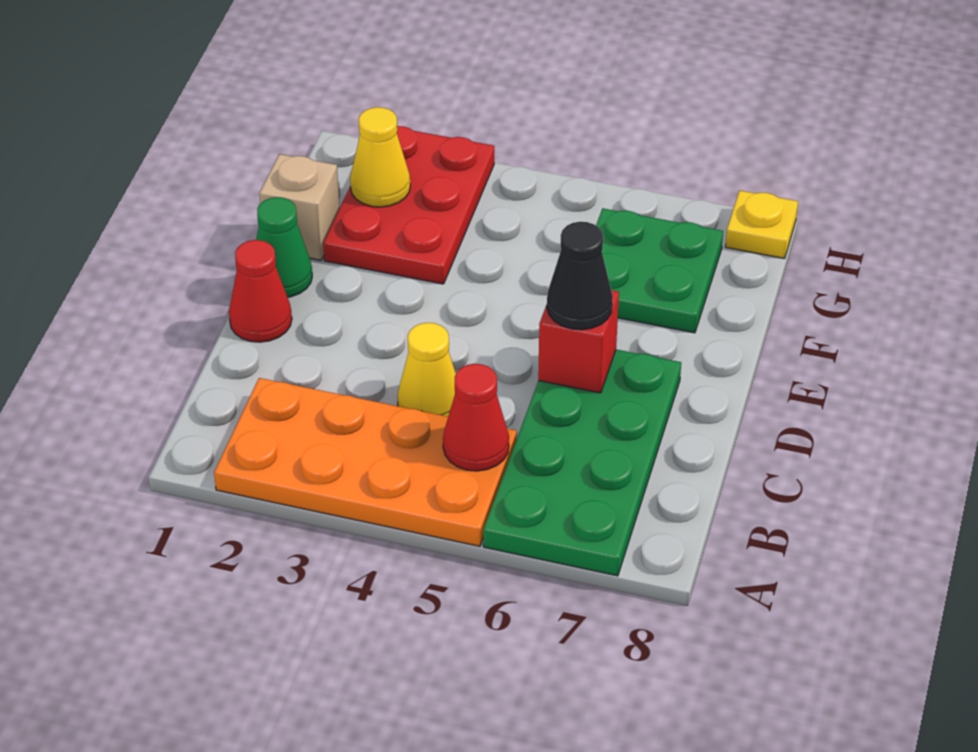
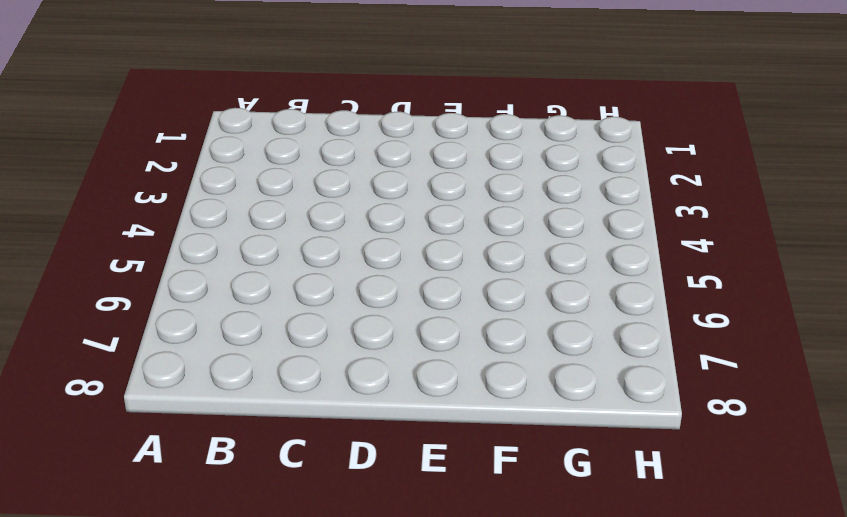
none -> orange 2x4 plate [214,378,517,546]
none -> green 2x4 plate [483,350,681,576]
none -> yellow 1x1 cone [397,323,456,416]

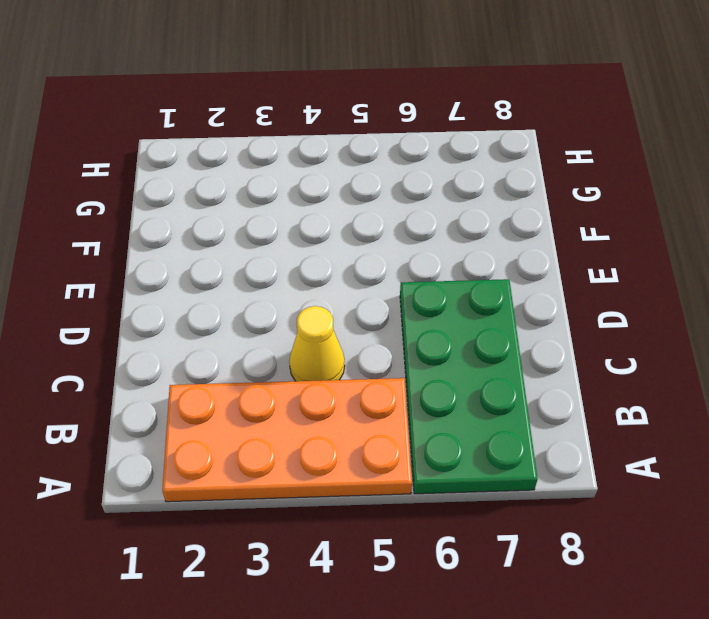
none -> red 1x1 cone [229,240,292,342]
none -> green 1x1 cone [256,197,312,297]
none -> tan 1x1 brick [259,154,339,260]

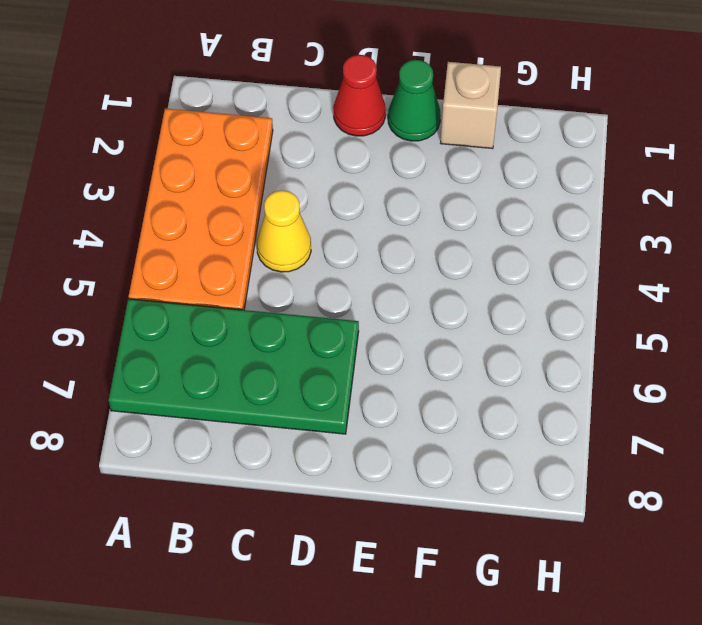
none -> red 2x3 plate [323,126,494,284]
none -> green 2x2 plate [596,208,723,333]
none -> yellow 1x1 plate [725,191,798,259]

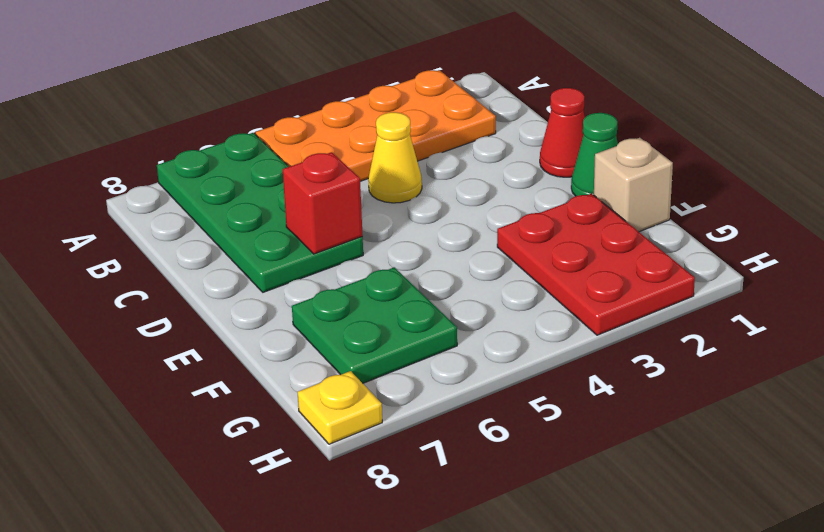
none -> red 1x1 cone [443,364,509,471]
none -> yellow 1x1 cone [350,107,410,207]
none -> black 1x1 cone [547,222,613,330]

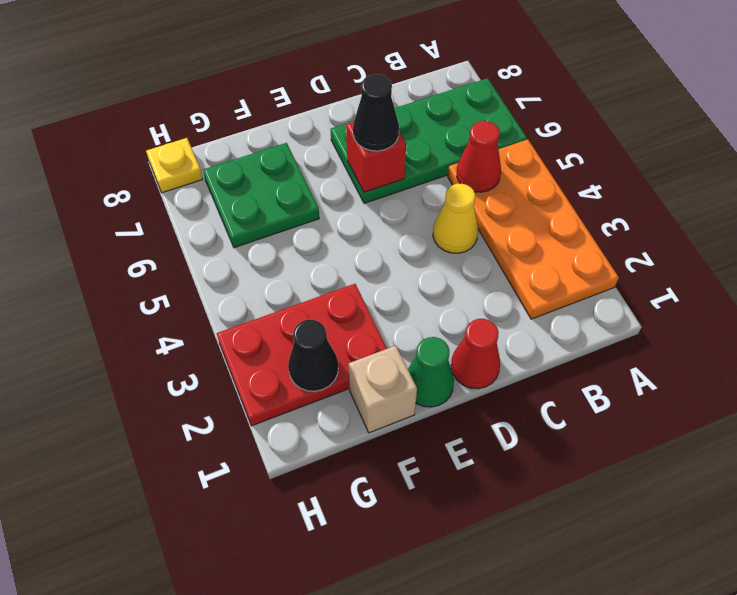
black 1x1 cone [288,320,338,391] -> yellow 1x1 cone [350,107,410,207]

